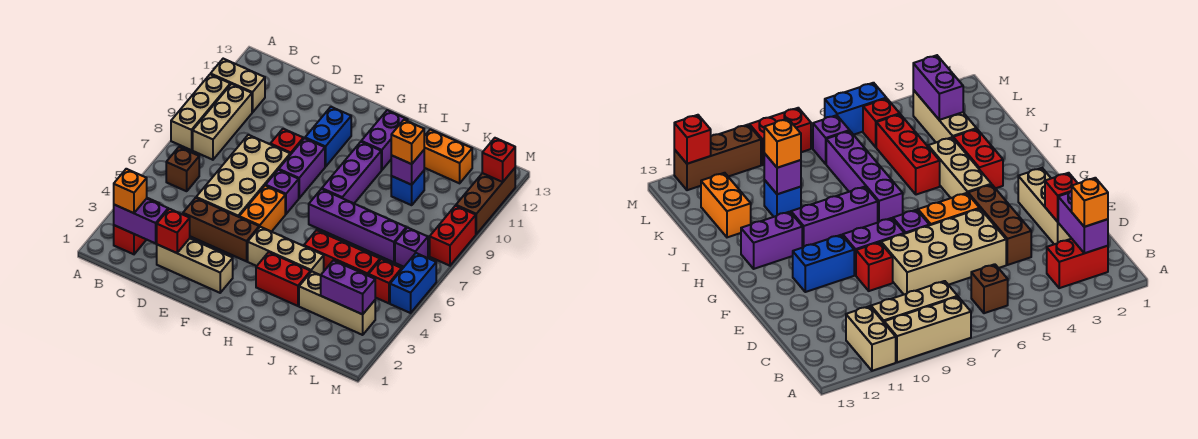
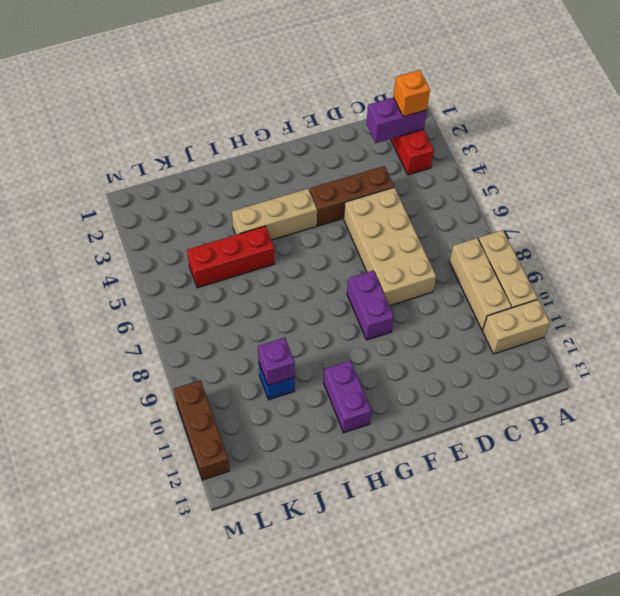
none -> brown 1x1 brick [166,147,199,191]
none -> tan 1x3 brick [157,238,233,293]
none -> red 1x1 brick [270,129,303,155]
none -> orange 1x2 brick [239,186,285,232]

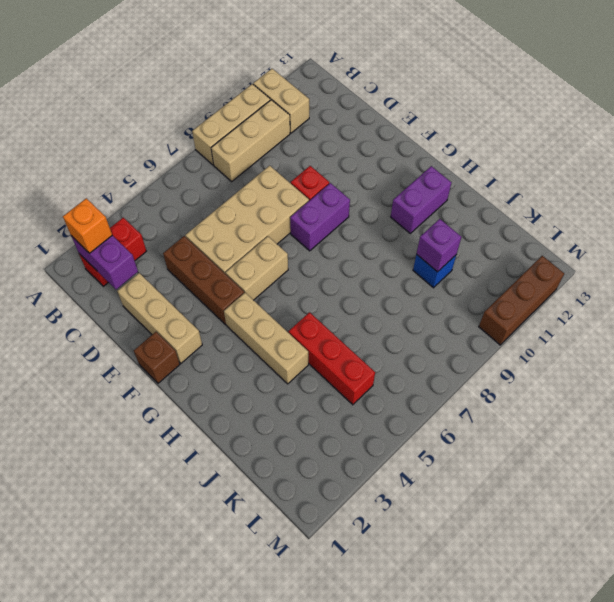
brown 1x1 brick [134,332,180,383] -> brown 1x1 brick moved to [166,147,199,191]
tan 1x2 brick [226,236,288,300] -> orange 1x2 brick [239,186,285,232]
none -> purple 1x1 brick [266,170,299,214]
none -> blue 1x2 brick [305,107,351,167]
none -> red 1x2 brick [256,252,311,306]
none -> purple 1x4 brick [309,189,406,262]

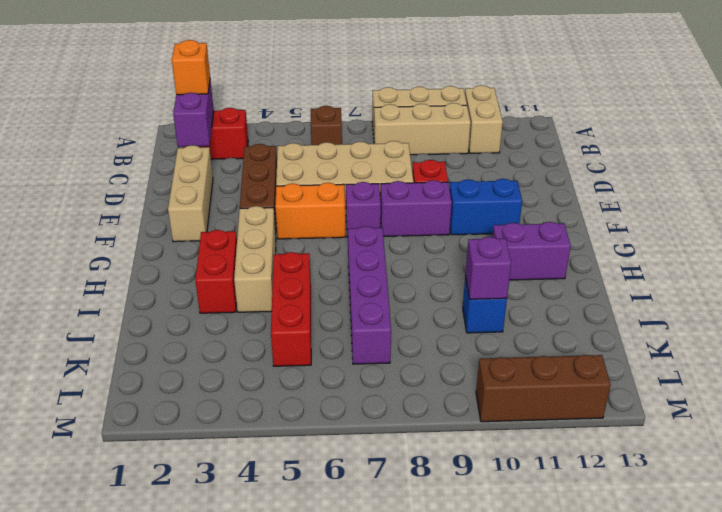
none -> purple 1x3 brick [322,142,381,203]
none -> tan 1x3 brick [299,271,375,335]
none -> orange 1x2 brick [424,130,472,183]
none -> red 1x1 brick [369,259,402,303]

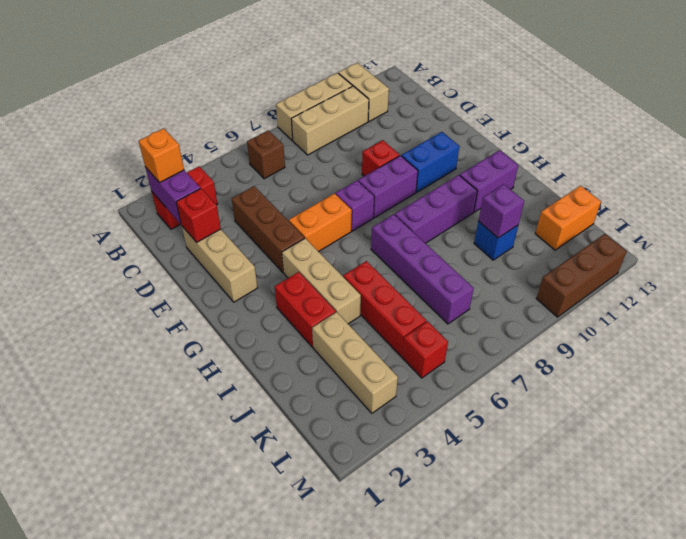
orange 1x2 brick [535,186,601,250] -> orange 1x2 brick turned to [424,130,472,183]
none -> tan 2x4 brick [196,135,290,217]
none -> purple 1x1 brick [395,228,428,267]
none -> blue 1x2 brick [390,253,436,313]
none -> red 1x2 brick [430,206,476,266]

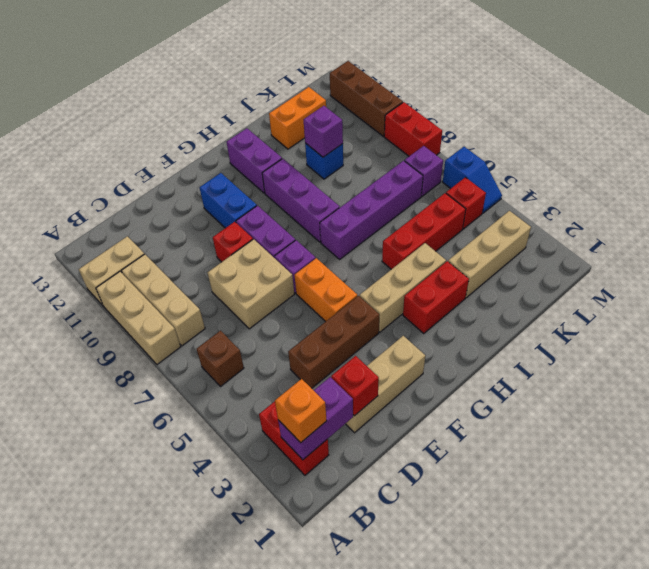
tan 2x2 brick [207,239,294,329] -> tan 2x4 brick [196,135,290,217]
blue 1x2 slope [443,147,502,213] -> blue 1x2 brick [390,253,436,313]
none -> purple 1x2 brick [321,260,375,314]
none -> red 1x1 brick [482,138,515,182]
none -> orange 1x1 brick [391,120,424,164]

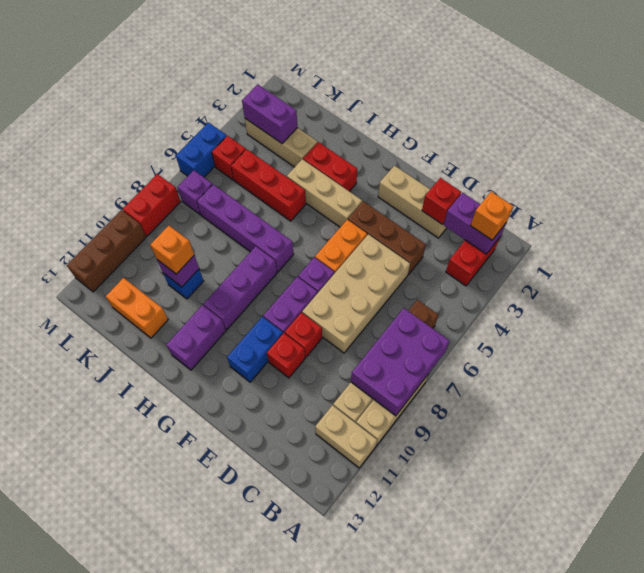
purple 2x3 brick [351,308,450,416] -> none
red 1x1 brick [267,333,305,378] -> red 1x1 brick moved to [482,138,515,182]

